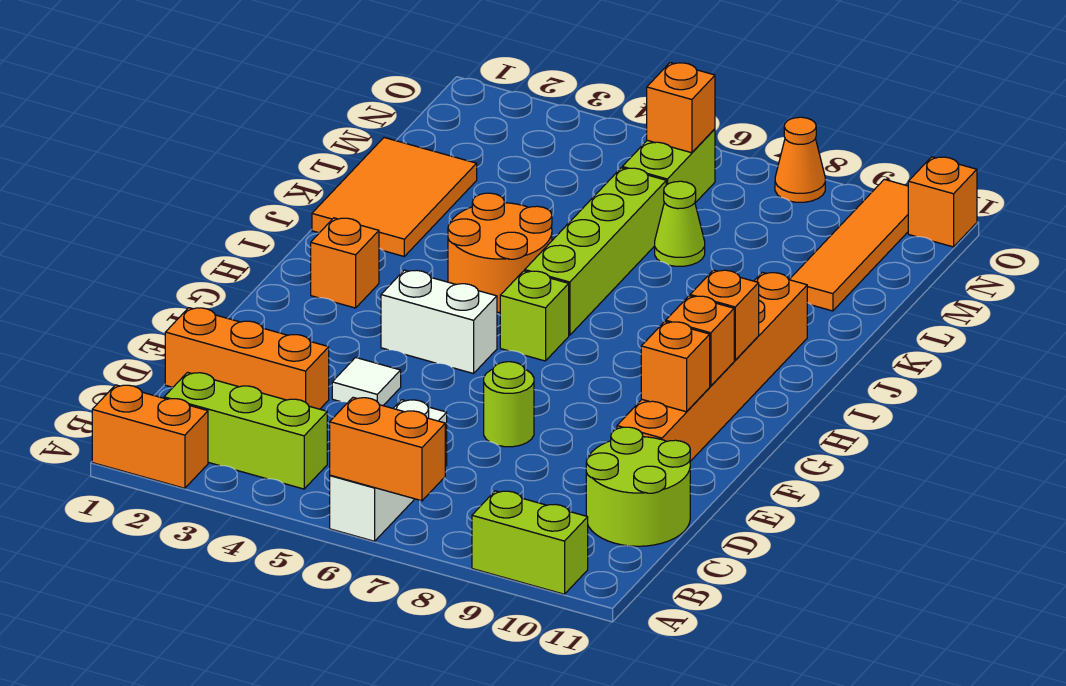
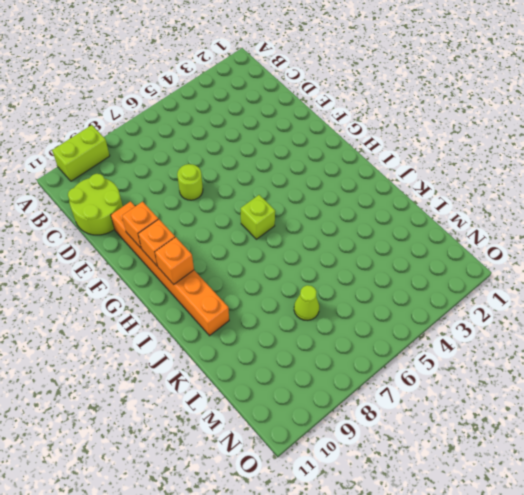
none -> orange 1x2 brick [92,385,208,488]
none -> white 1x3 brick [330,400,447,541]
none -> lime 1x3 brick [164,372,327,489]

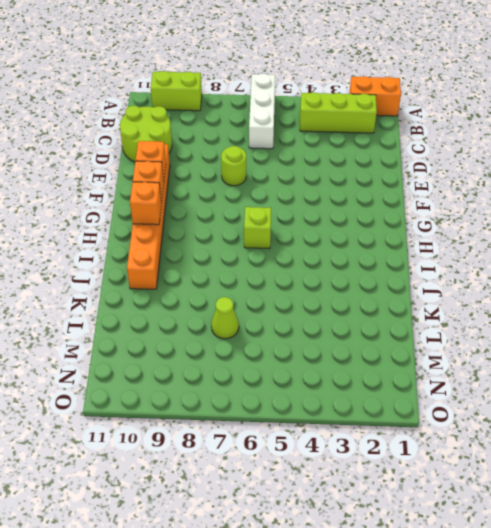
none -> orange 1x3 brick [165,308,329,409]
none -> white 1x1 tile [332,358,401,406]
none -> white 1x2 brick [381,270,497,374]

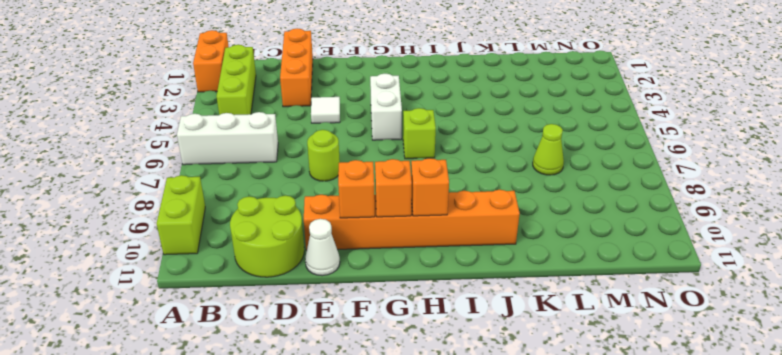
white 1x1 cone [305,219,340,276] -> none
none -> orange 1x1 brick [311,218,379,308]
none -> orange 2x2 round brick [448,193,552,312]
none -> lime 1x4 brick [525,168,666,335]

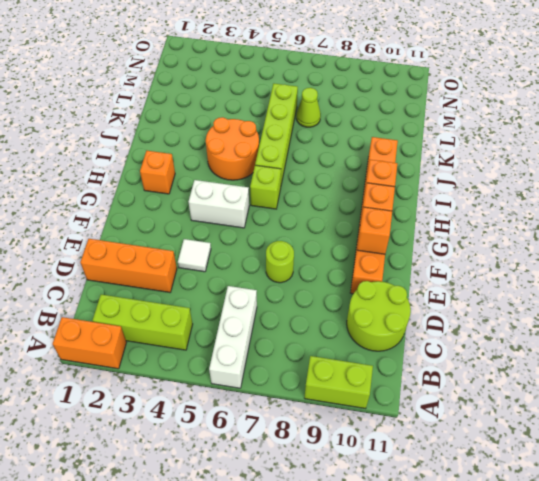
none -> orange 2x3 tile [312,138,477,256]
none -> orange 1x4 tile [789,179,908,311]
none -> lime 1x2 brick [622,129,715,203]

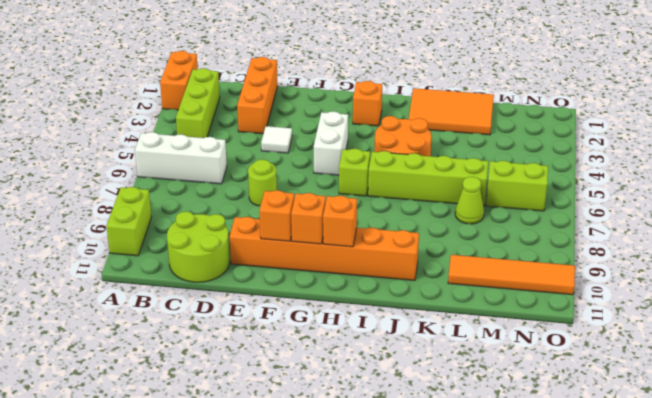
none -> orange 1x1 cone [775,117,825,202]
none -> orange 1x1 brick [908,157,977,247]
none -> orange 1x2 brick [330,397,445,501]

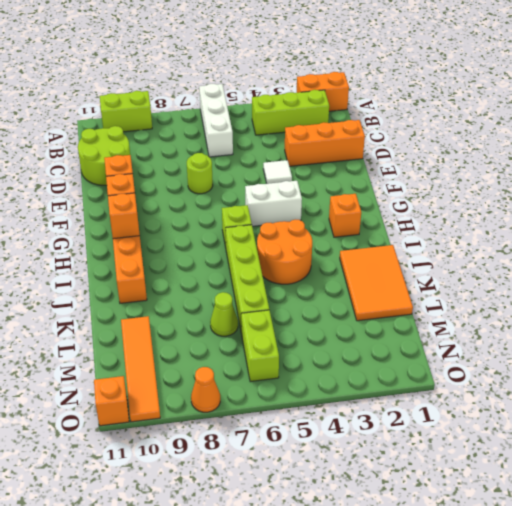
none -> orange 1x2 brick [330,397,445,501]
none -> orange 1x1 brick [647,63,715,153]

